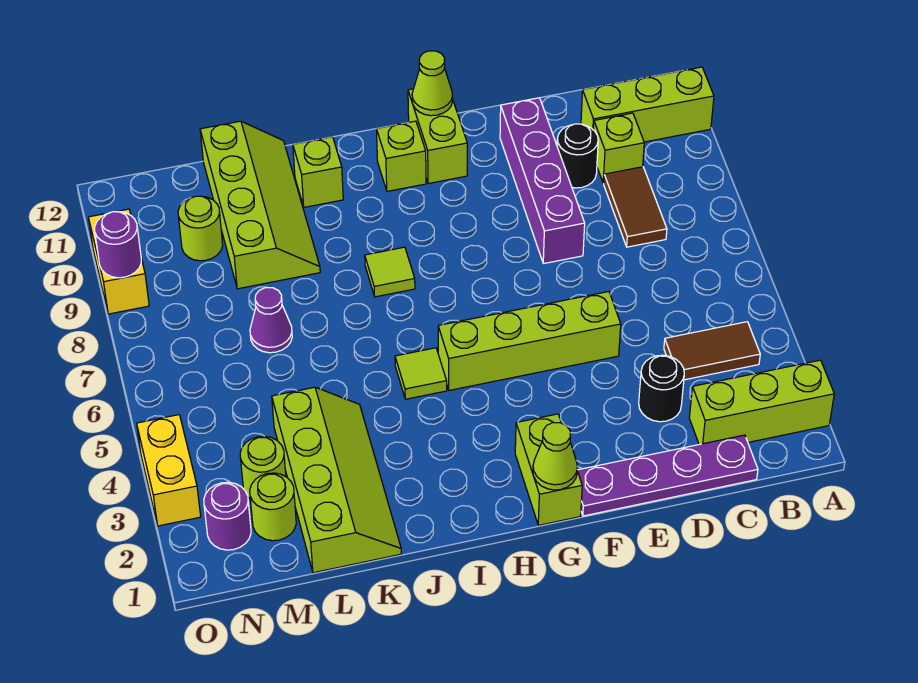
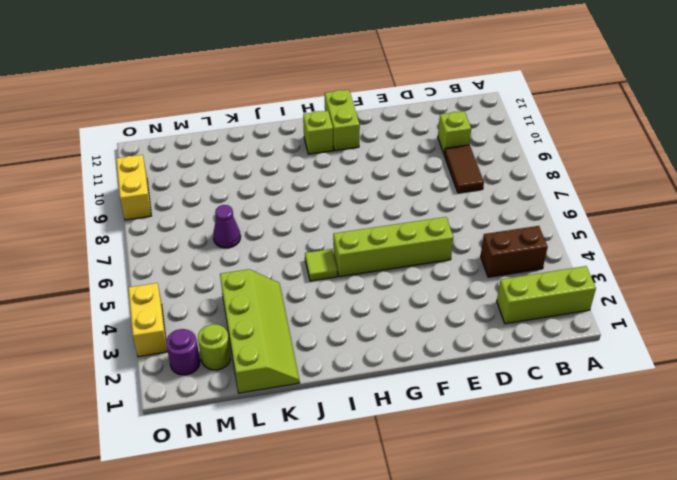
brown 1x2 brick [481,226,547,277] -> brown 1x2 tile [664,322,760,380]
none -> lime 1x3 brick [581,67,714,142]
none -> purple 1x4 plate [577,435,758,516]
none -> black 1x1 round brick [639,355,684,422]

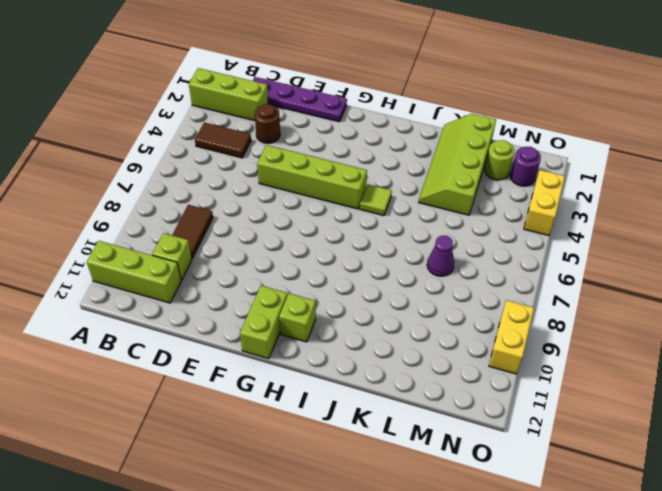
brown 1x1 round brick [255,104,280,143] -> black 1x1 round brick [639,355,684,422]
none -> black 1x1 round brick [557,124,598,188]
none -> purple 1x4 brick [500,98,585,264]
none -> lime 1x2 brick [515,414,582,525]

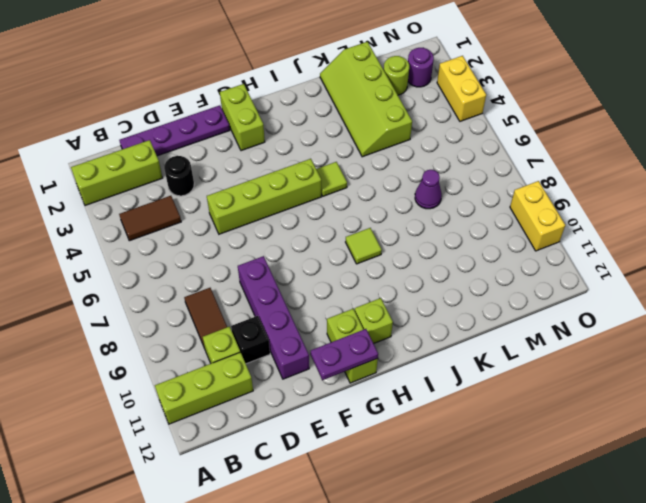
black 1x1 brick [231,316,270,364] -> black 1x1 round brick [557,124,598,188]
purple 1x2 plate [311,329,378,380] -> lime 1x1 cone [412,51,453,116]
none -> lime 1x1 brick [293,137,343,207]
none -> lime 2x4 slope [200,121,320,289]
none -> lime 1x1 round brick [240,436,286,499]

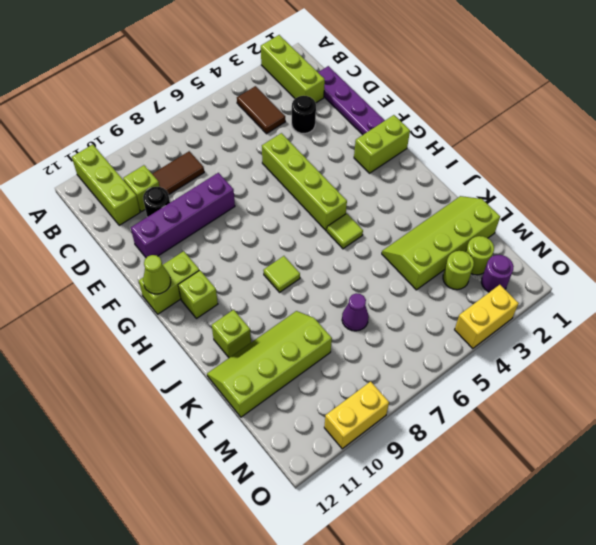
none -> lime 1x1 round brick [178,196,223,261]
none -> lime 1x1 cone [533,423,577,490]
none -> purple 1x1 round brick [95,212,141,278]

